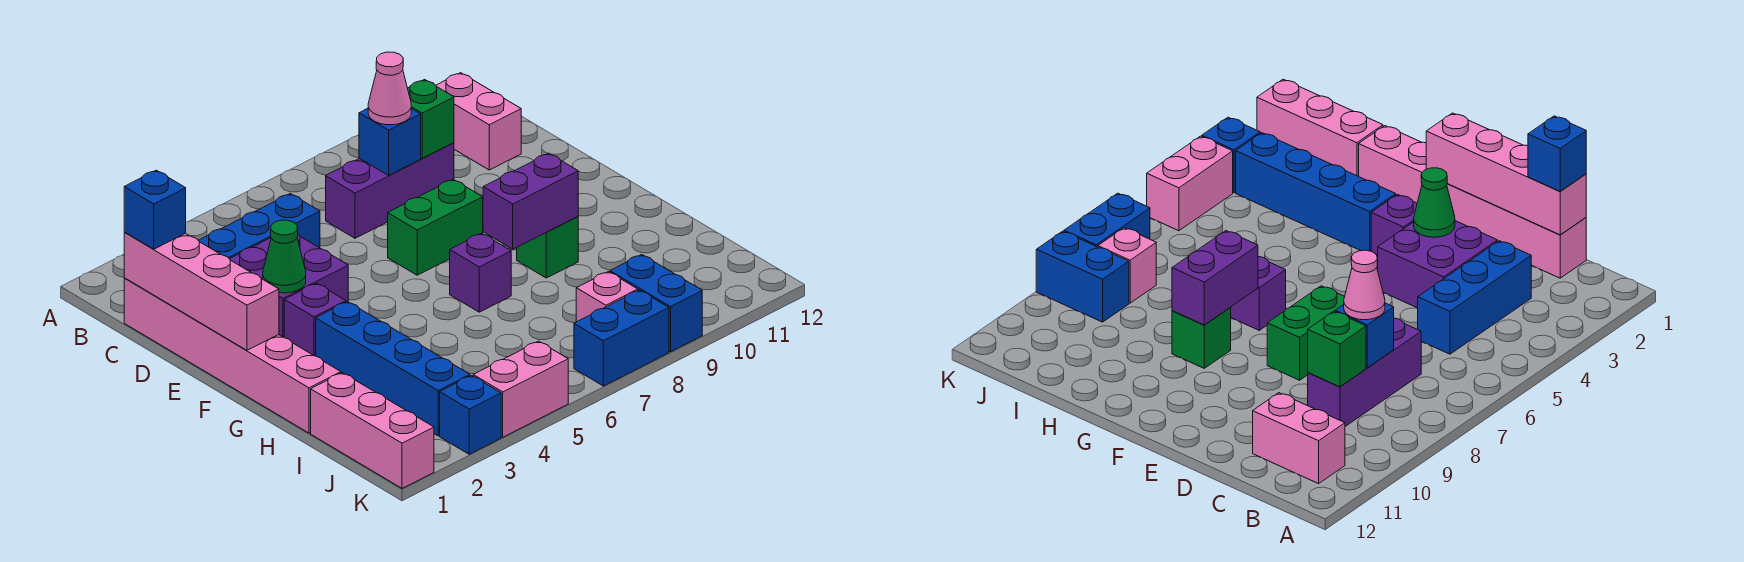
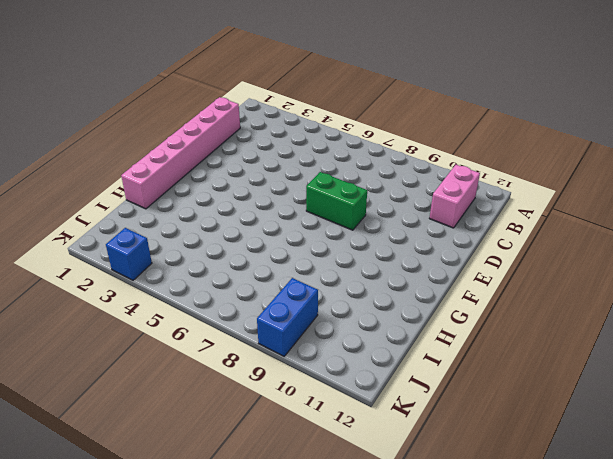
none -> blue 1x3 brick [198,194,320,259]
none -> purple 1x3 brick [326,143,454,238]
none -> purple 2x2 brick [230,235,348,337]

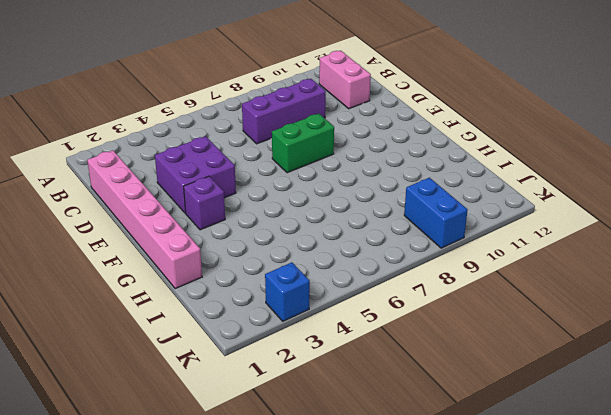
none -> blue 1x3 brick [198,194,320,259]
none -> blue 1x4 brick [316,302,470,436]
none -> purple 1x1 brick [450,233,511,312]

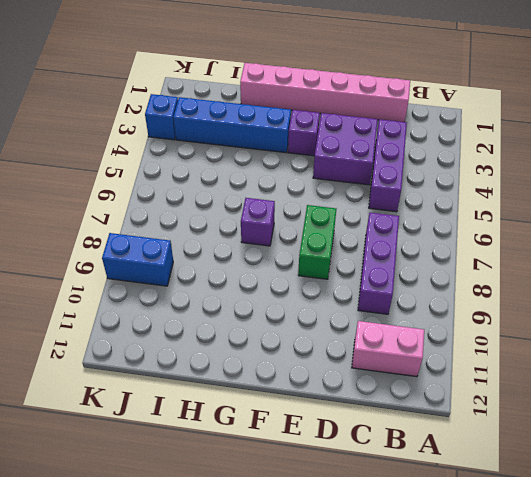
purple 1x3 brick [369,119,407,212] -> blue 1x3 brick [198,194,320,259]
none -> green 1x1 brick [517,217,578,278]
none -> pink 1x3 brick [311,373,434,489]
none -> pink 1x1 brick [576,272,638,322]

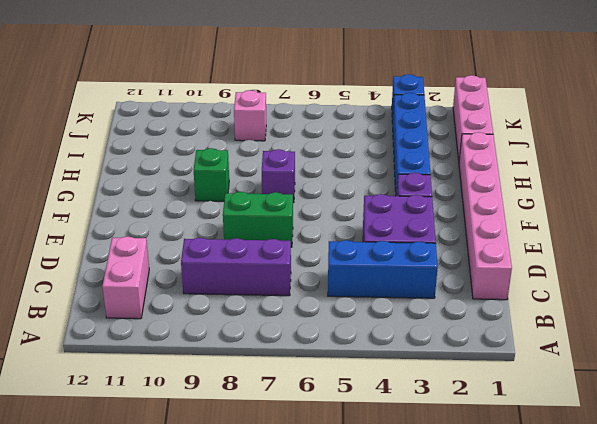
none -> blue 1x2 brick [610,255,702,352]
none -> pink 1x2 brick [473,341,568,437]
none -> blue 1x2 brick [574,290,669,386]

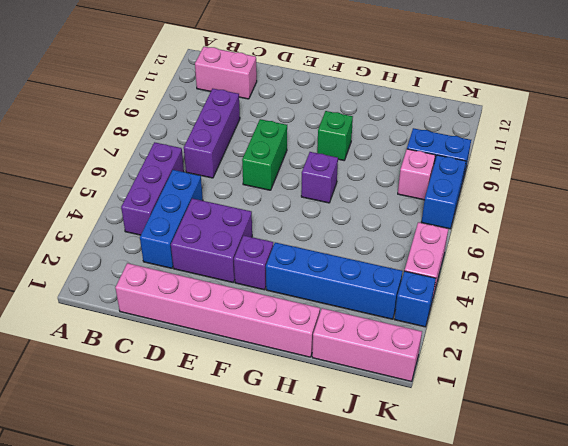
purple 1x3 brick [121,142,184,235] -> none
none -> pink 1x4 brick [124,233,279,350]
none -> blue 1x1 brick [359,108,421,175]
none -> green 1x1 brick [408,80,454,158]

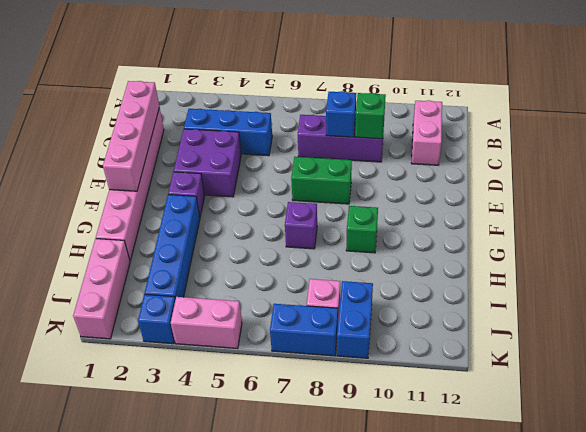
none -> green 1x1 cone [263,220,306,293]
none -> purple 1x2 brick [483,153,578,249]
none -> blue 1x1 brick [124,170,186,249]

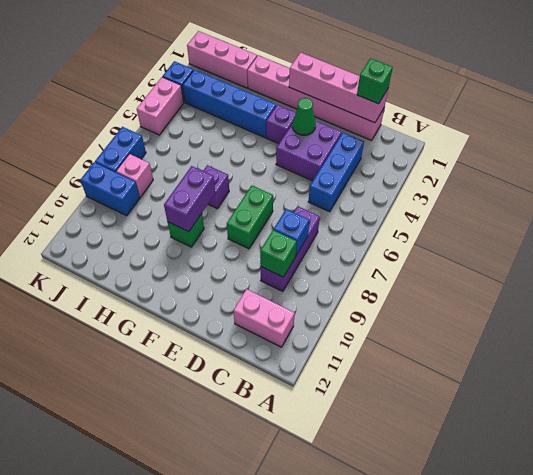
green 1x1 brick [357,58,393,104] -> blue 1x1 brick [124,170,186,249]
none -> pink 1x1 cone [368,52,411,125]

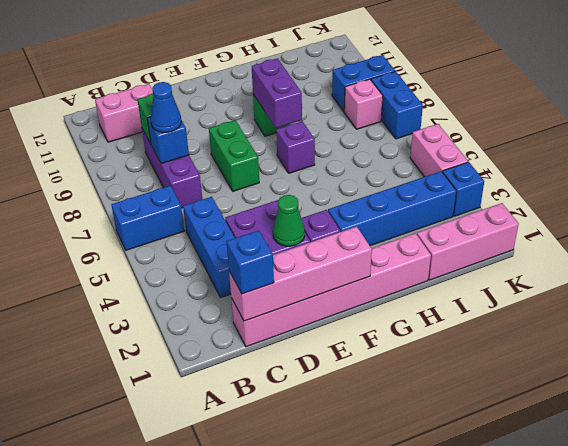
blue 1x2 brick [111,186,184,250] -> none
blue 1x1 cone [151,82,181,133] -> pink 1x1 cone [368,52,411,125]

